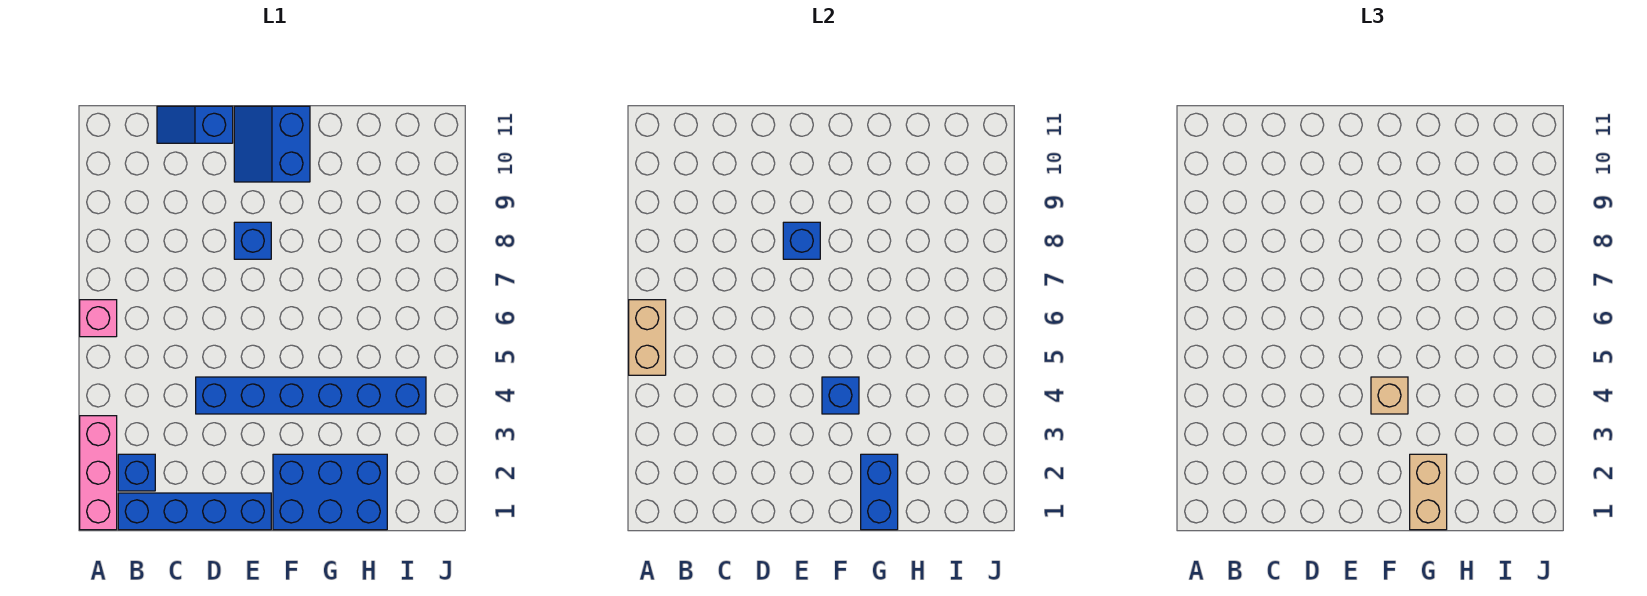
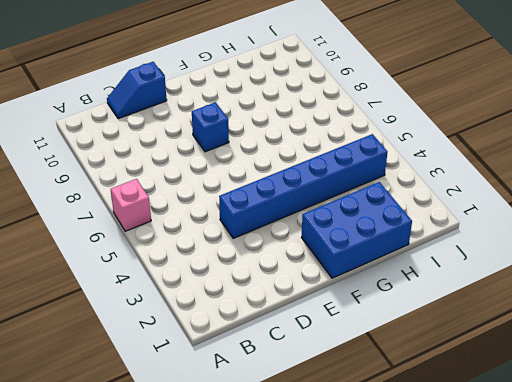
none -> pink 1x3 brick [80,416,117,530]
none -> blue 1x4 brick [118,493,271,530]
none -> blue 1x1 brick [118,454,155,491]

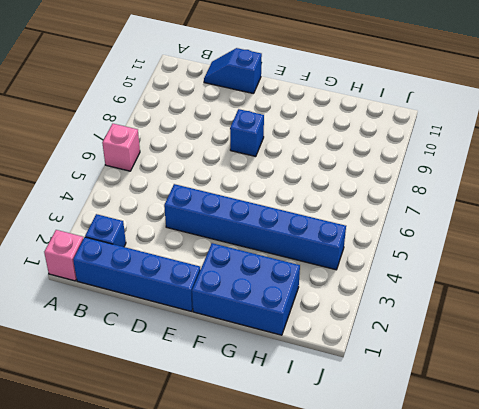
pink 1x1 brick [44,230,83,281] -> pink 1x3 brick [80,416,117,530]
none -> blue 2x2 slope [234,106,310,182]
none -> tan 1x2 brick [629,300,666,375]
none -> blue 1x1 brick [783,222,820,259]

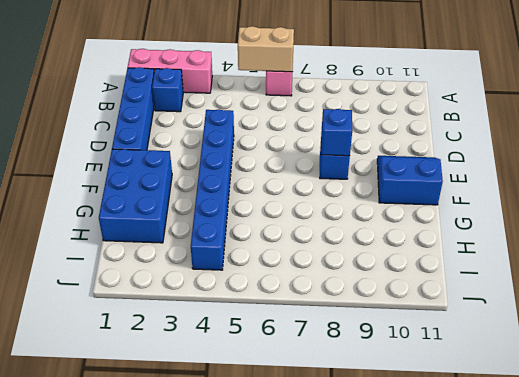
none -> blue 1x2 slope [157,106,233,143]
none -> blue 1x1 brick [822,377,859,414]
none -> blue 1x2 brick [861,454,898,530]

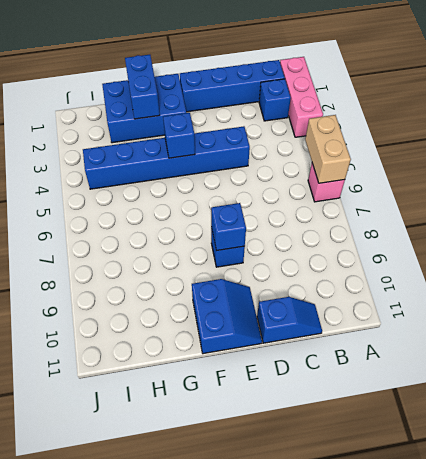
none -> tan 1x1 brick [1371,377,1408,414]
none -> tan 1x2 brick [1410,454,1447,530]

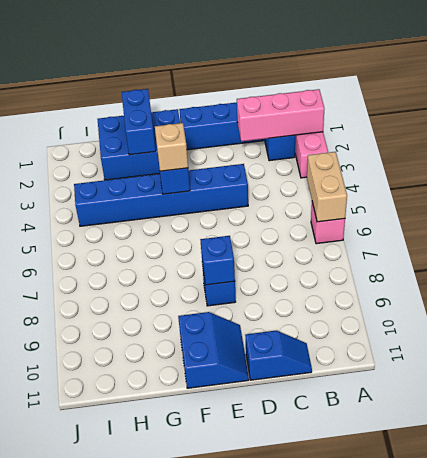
pink 1x3 brick [237,89,325,141] -> none
none -> tan 1x2 brick [1410,454,1447,530]

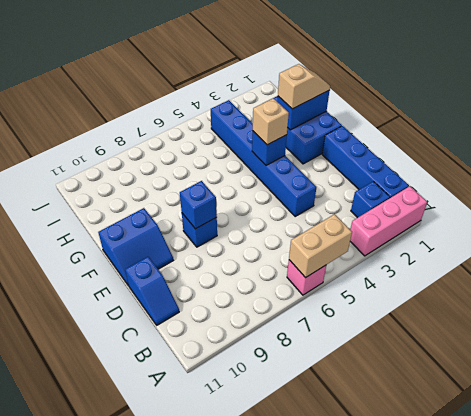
tan 1x2 slope [278,64,330,109] -> tan 1x2 brick [1410,454,1447,530]

